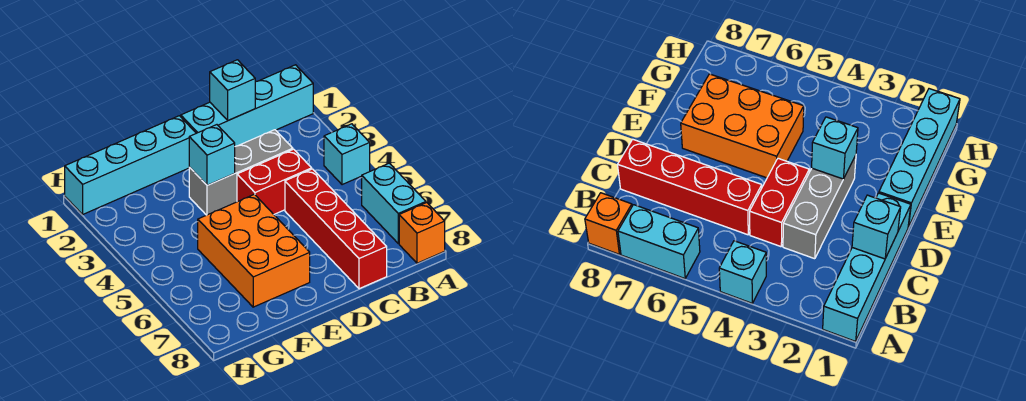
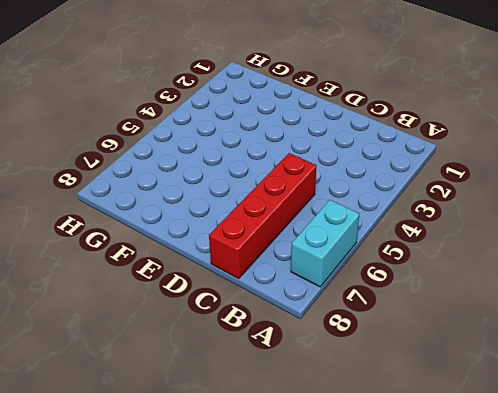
none -> cyan 1x4 brick [181,65,313,146]
none -> cyan 1x1 brick [324,124,370,185]

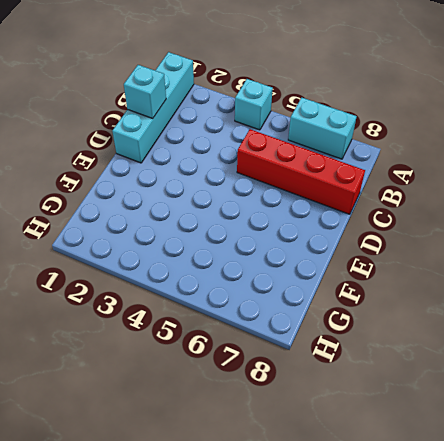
none -> orange 1x1 brick [399,203,445,263]
none -> grey 1x3 brick [189,130,293,215]

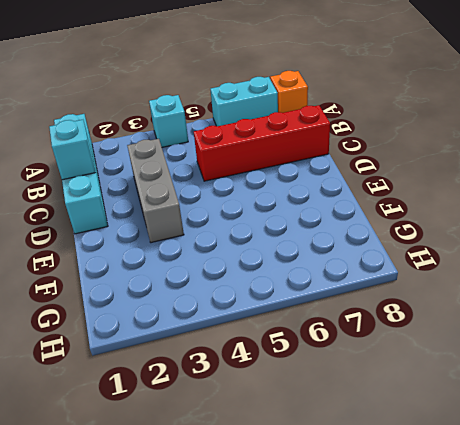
none -> red 1x2 brick [237,149,312,214]
none -> cyan 1x4 brick [65,116,196,214]

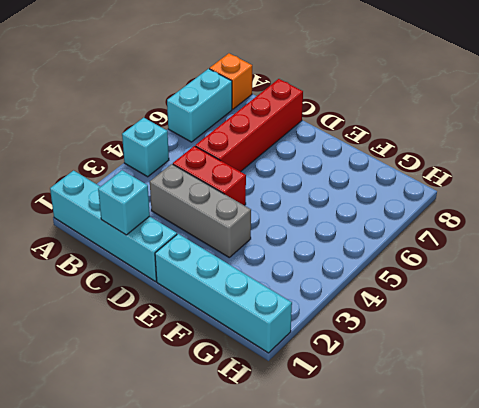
none -> orange 2x3 brick [198,194,310,307]
none -> cyan 1x1 brick [189,125,235,185]

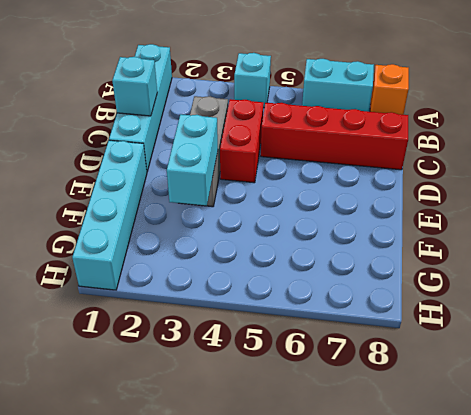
cyan 1x2 brick [167,114,218,206] -> cyan 1x1 brick [189,125,235,185]
none -> orange 2x3 brick [198,194,310,307]

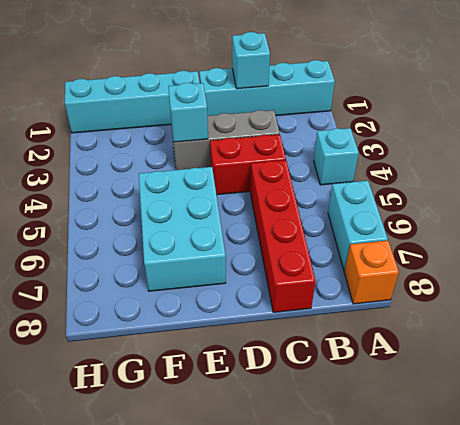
cyan 2x3 brick [139,167,226,291] -> orange 2x3 brick [198,194,310,307]

